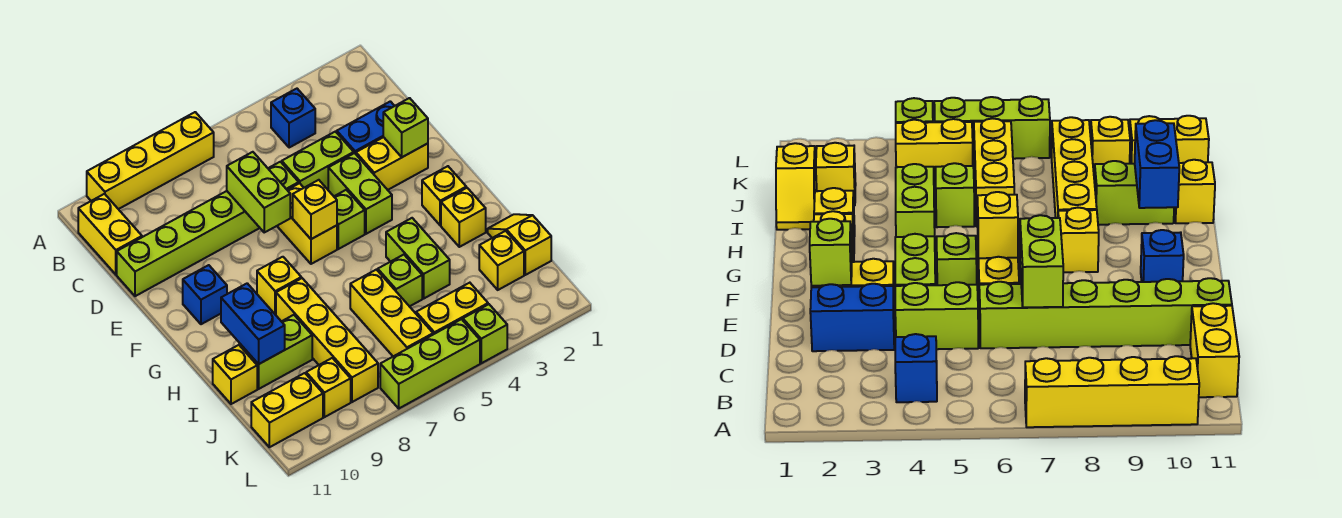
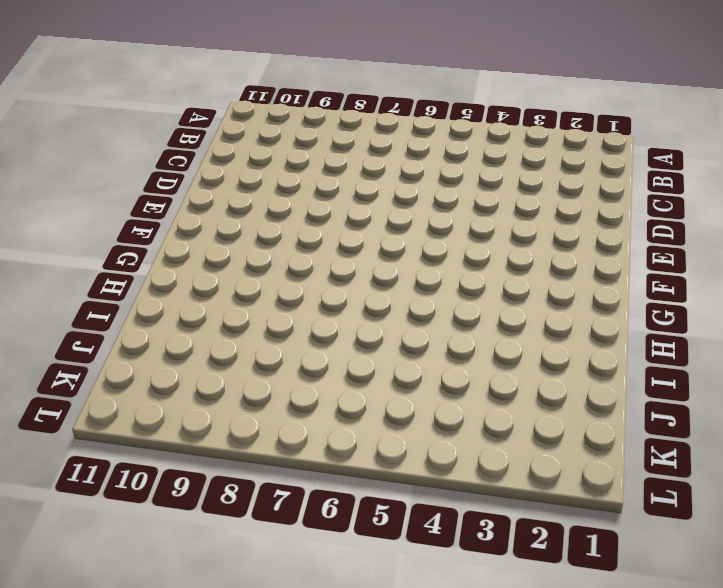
none -> yellow 1x4 brick [87,112,214,209]
none -> blue 1x1 brick [271,89,315,148]
none -> yellow 1x2 brick [78,194,142,275]
none -> blue 1x2 brick [337,101,394,154]

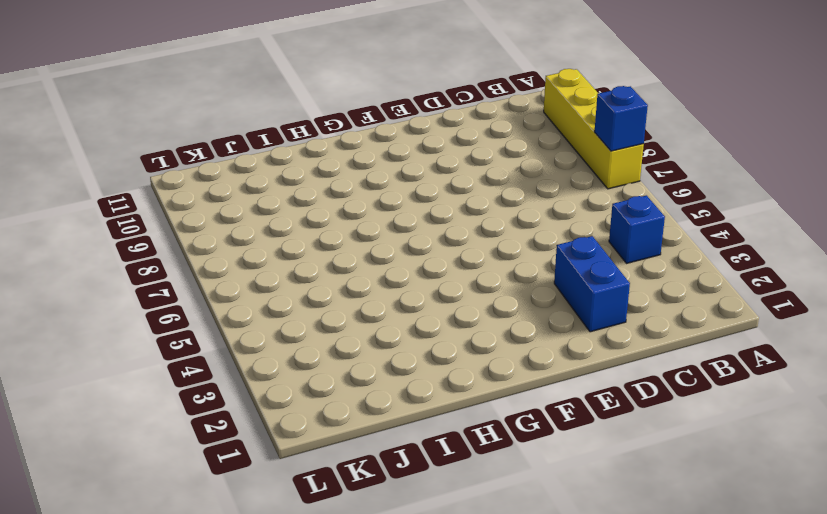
blue 1x1 brick [594,86,648,151] -> blue 1x1 brick moved to [183,265,227,324]
none -> yellow 1x2 brick [78,194,142,275]
none -> lime 1x2 brick [282,132,354,189]
none -> lime 1x6 brick [117,162,299,296]
none -> yellow 1x2 brick [356,137,428,190]

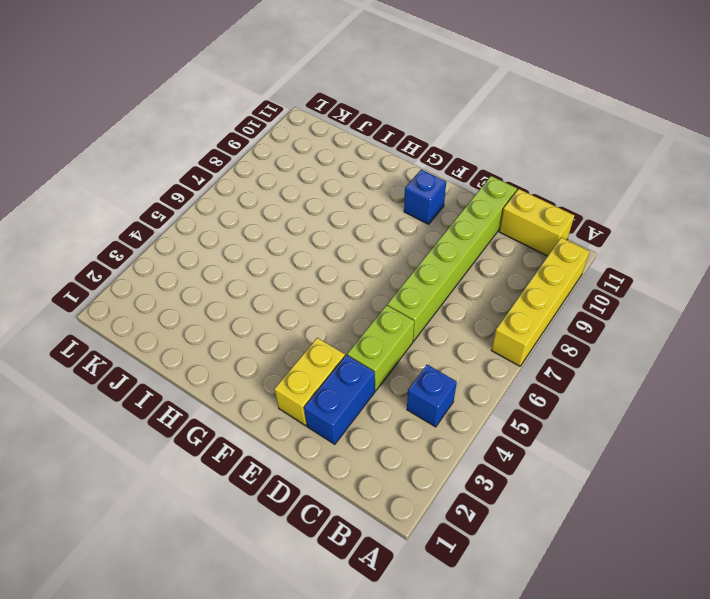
none -> lime 1x2 brick [328,153,392,234]
none -> yellow 1x2 brick [277,183,337,264]
none -> lime 1x1 brick [334,190,365,249]
none -> yellow 1x1 brick [422,166,466,225]

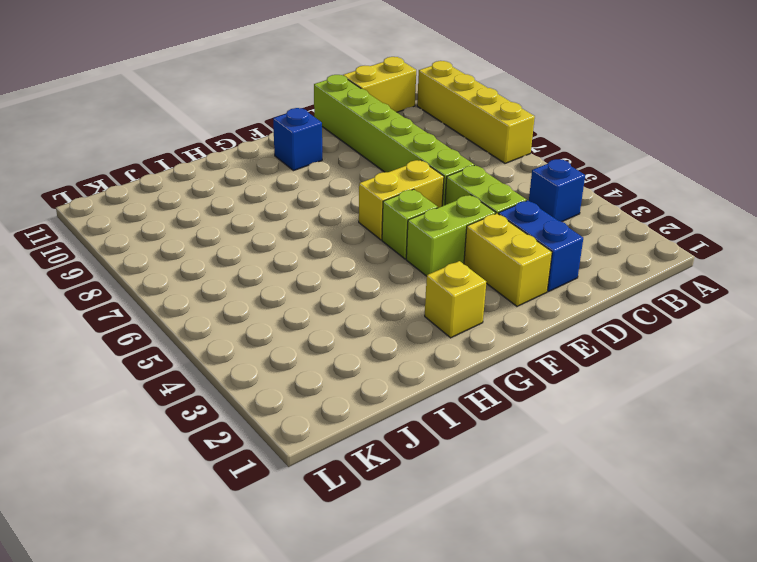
none -> yellow 1x1 brick [257,257,301,315]
none -> yellow 1x1 brick [441,188,486,247]
none -> lime 1x2 brick [386,218,450,298]
none -> yellow 1x4 brick [276,278,378,402]

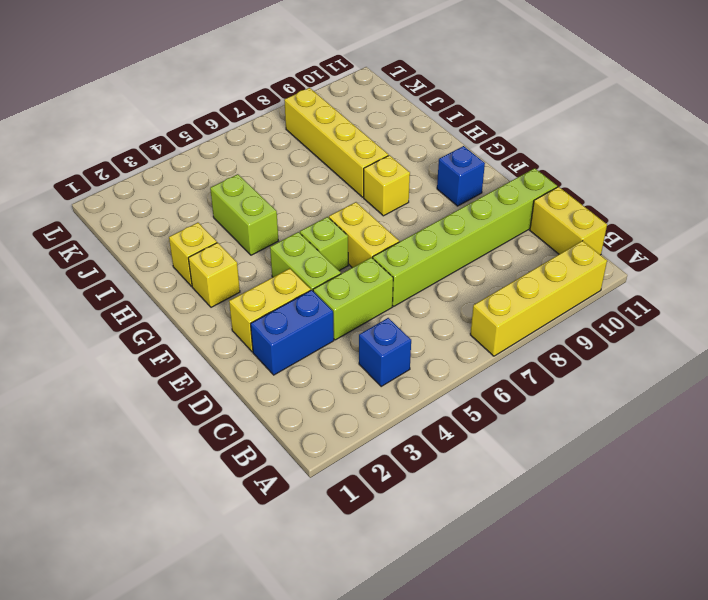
none -> yellow 1x2 slope [488,214,551,275]
none -> lime 1x1 brick [378,255,422,307]
none -> yellow 1x3 brick [350,270,433,356]
none -> lime 1x2 brick [240,315,312,389]

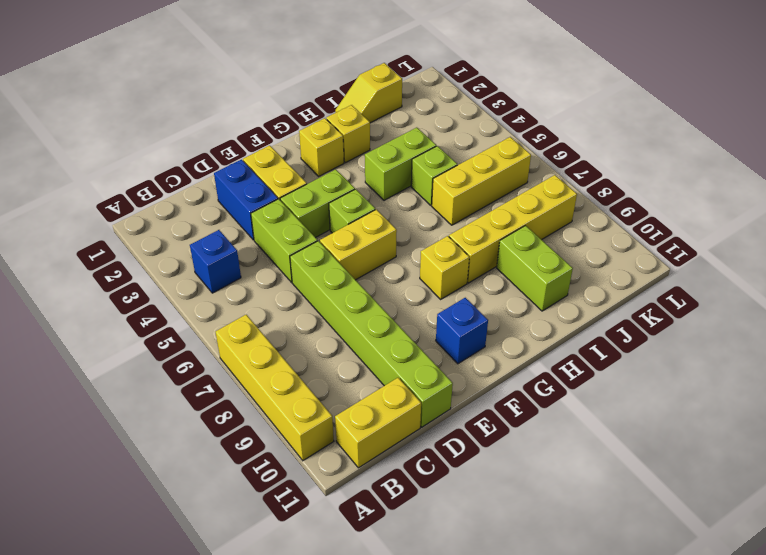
none -> yellow 1x1 brick [213,345,257,404]
none -> yellow 1x1 brick [479,231,524,290]
none -> yellow 1x2 brick [416,283,488,334]
none -> yellow 1x1 brick [306,358,351,417]

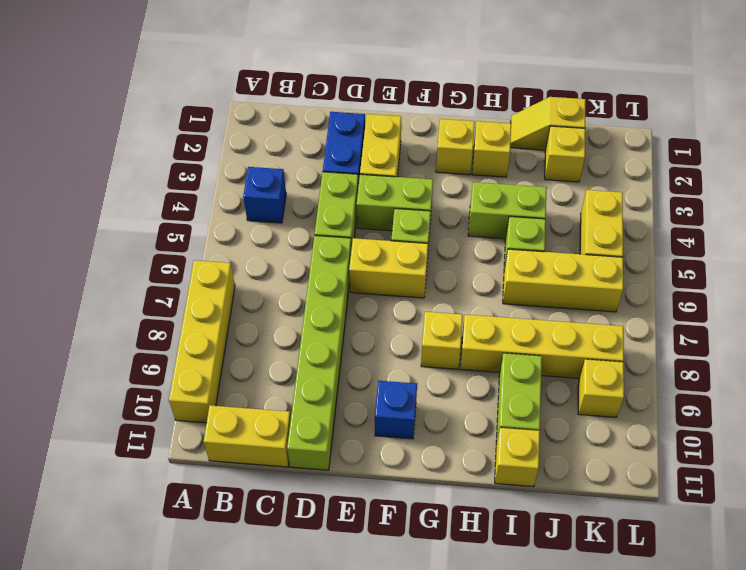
none -> yellow 1x2 brick [251,373,323,447]
none -> lime 1x1 brick [463,304,507,363]
none -> lime 1x3 brick [380,319,480,408]
none -> lime 1x2 brick [227,152,290,232]

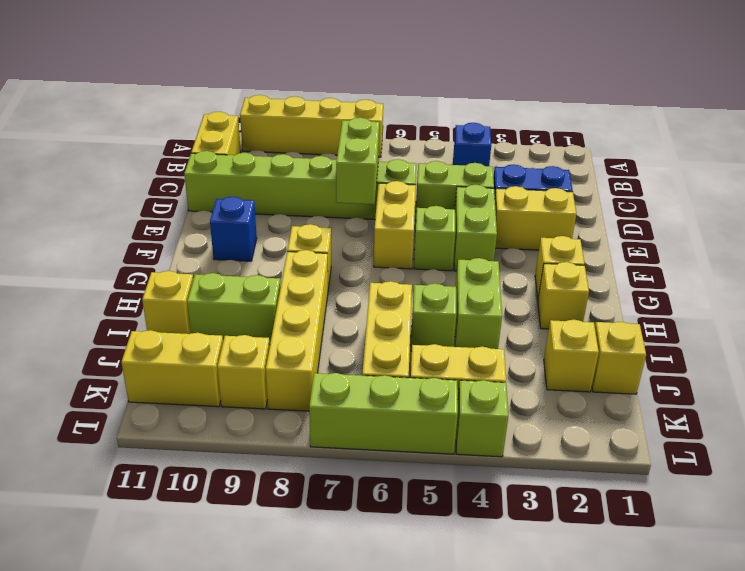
none -> lime 1x1 brick [383,98,428,157]
none -> yellow 1x1 brick [293,180,337,239]
none -> blue 1x2 brick [221,283,285,364]

